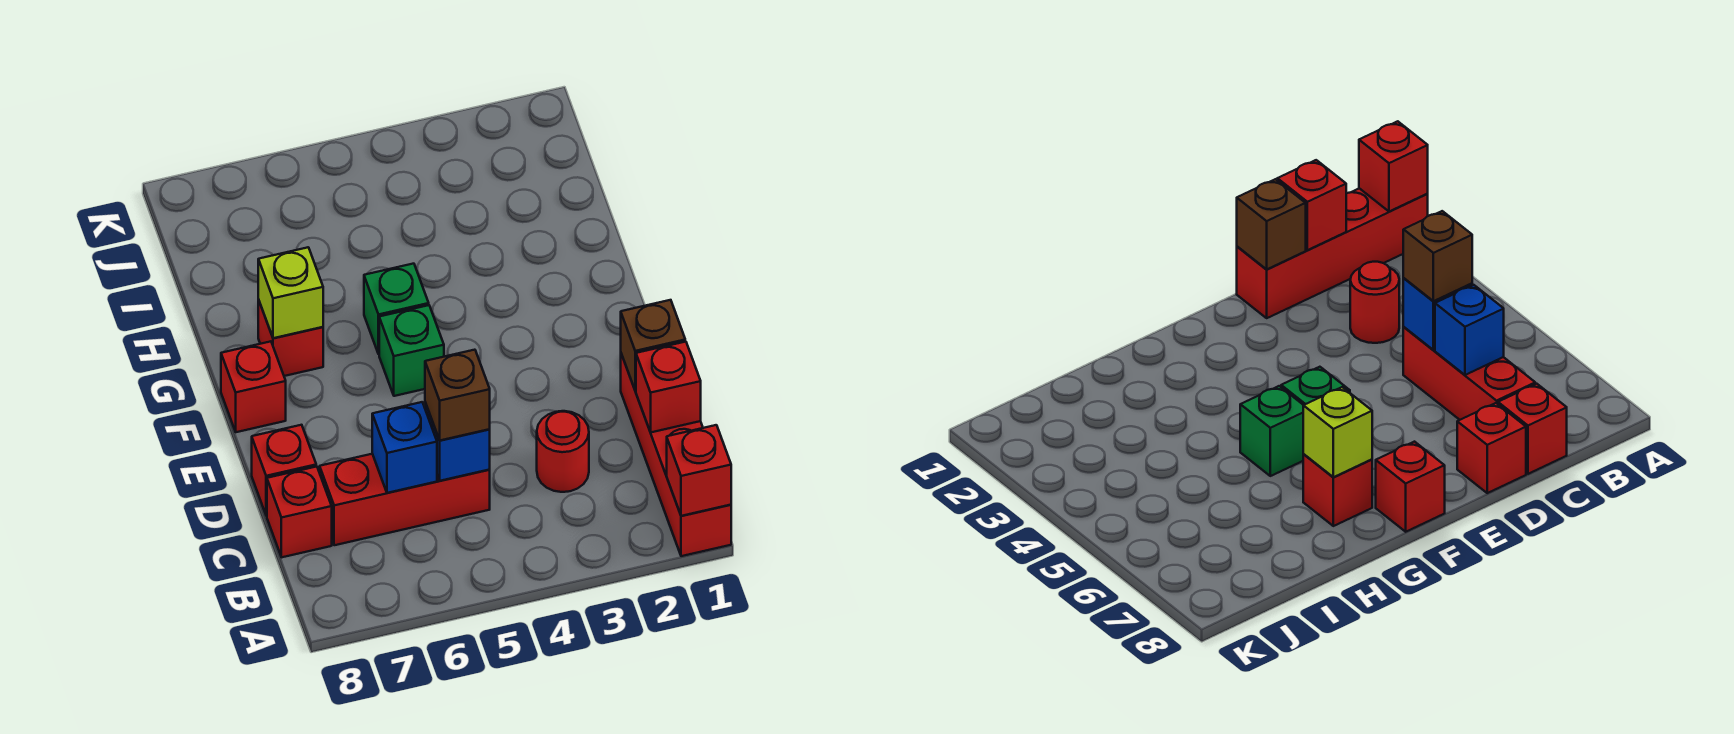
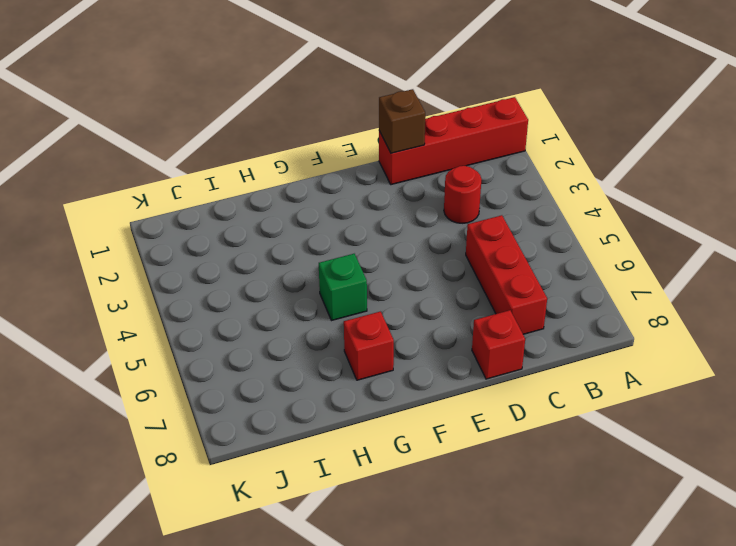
none -> red 1x1 brick [267,466,332,557]
none -> green 1x1 brick [379,305,444,396]
none -> red 1x1 brick [221,341,286,432]

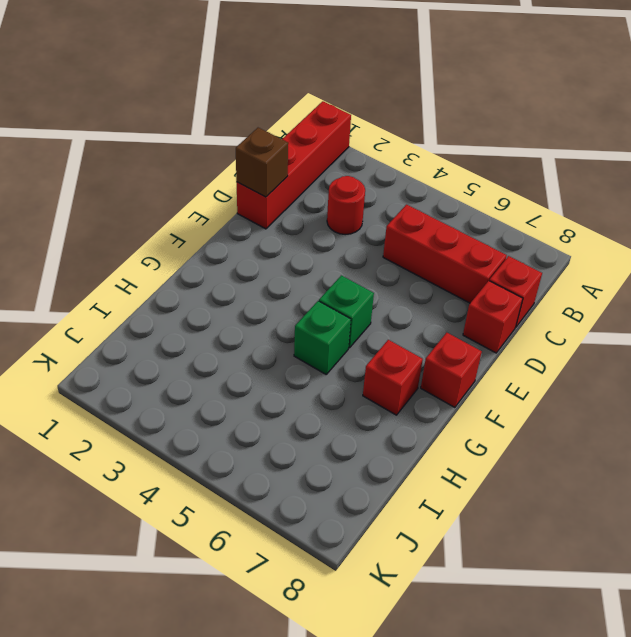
none -> red 1x1 brick [667,425,731,516]
none -> red 1x1 brick [636,342,701,432]
none -> blue 1x1 brick [425,402,490,481]

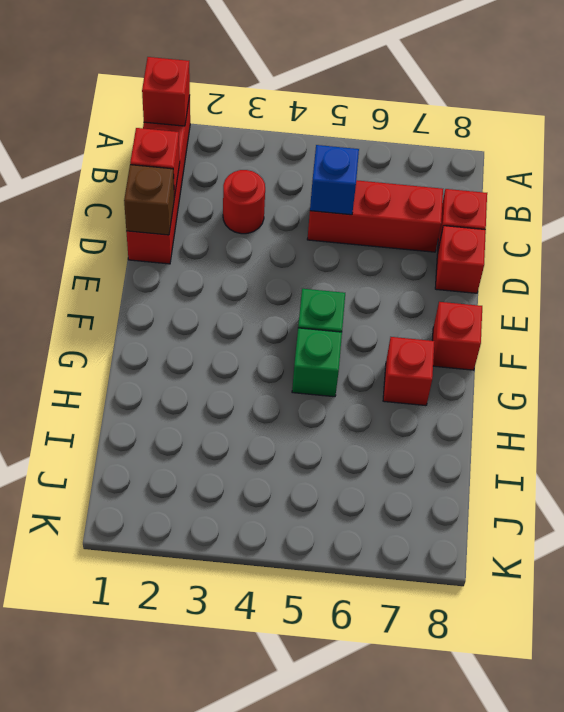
none -> blue 1x1 brick [372,402,437,493]
none -> lime 1x1 brick [258,247,323,338]
none -> brown 1x1 brick [425,350,490,440]

